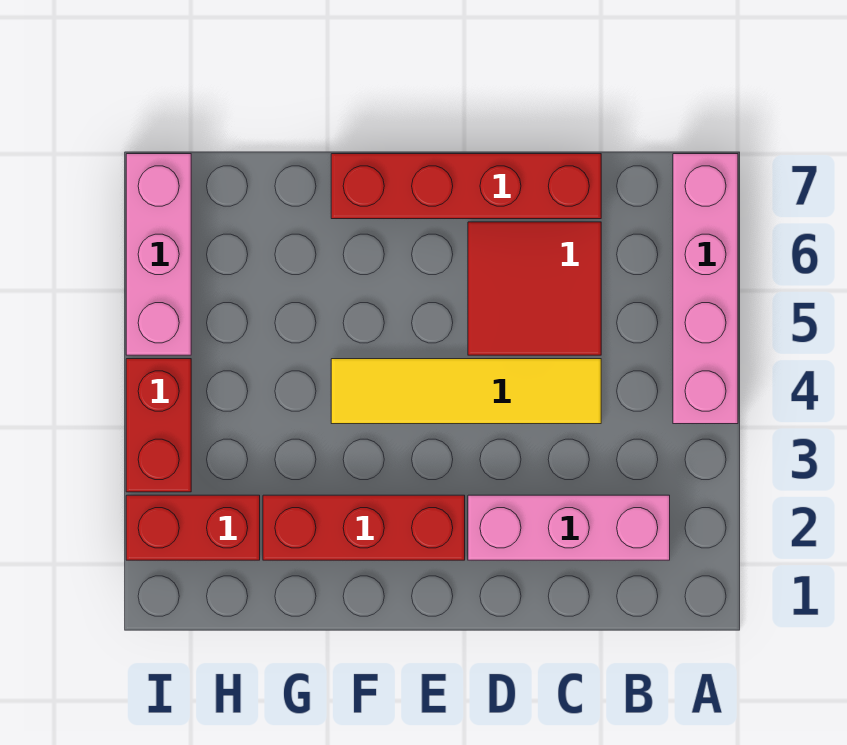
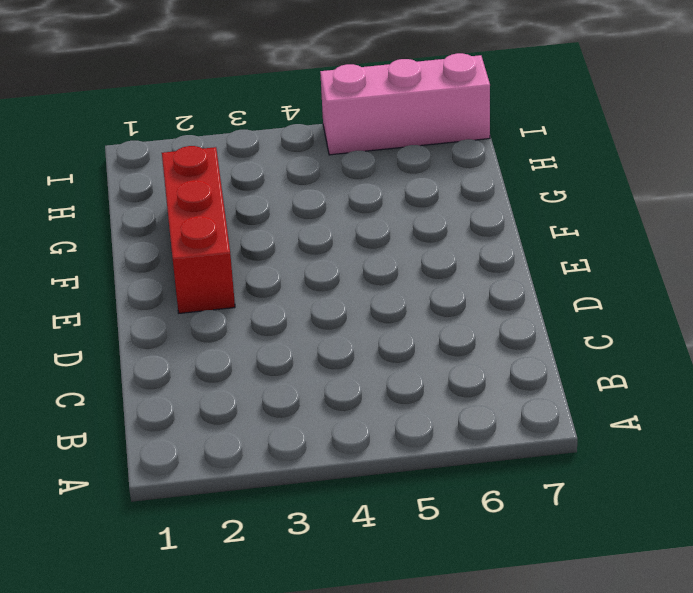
none -> pink 1x4 brick [673,154,738,424]
none -> pink 1x3 brick [468,495,670,560]

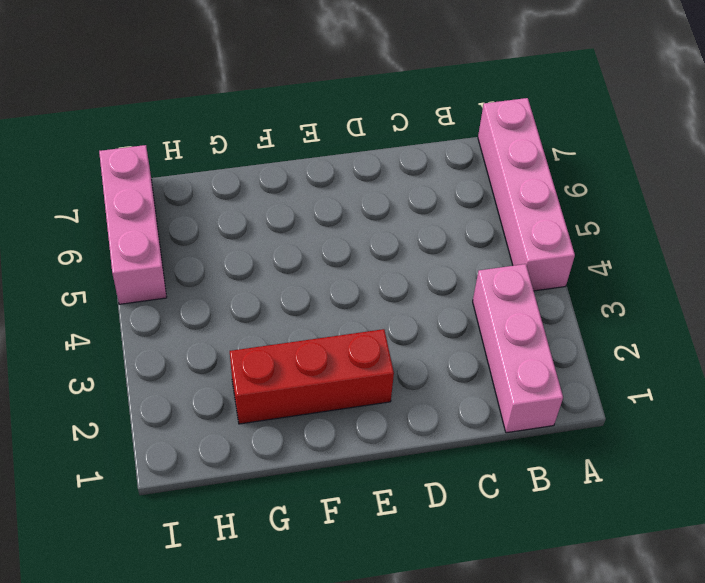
pink 1x3 brick [473,264,563,433] -> pink 1x3 brick turned to [468,495,670,560]
none -> yellow 1x4 tile [331,359,601,424]
none -> red 2x2 tile [468,222,601,355]

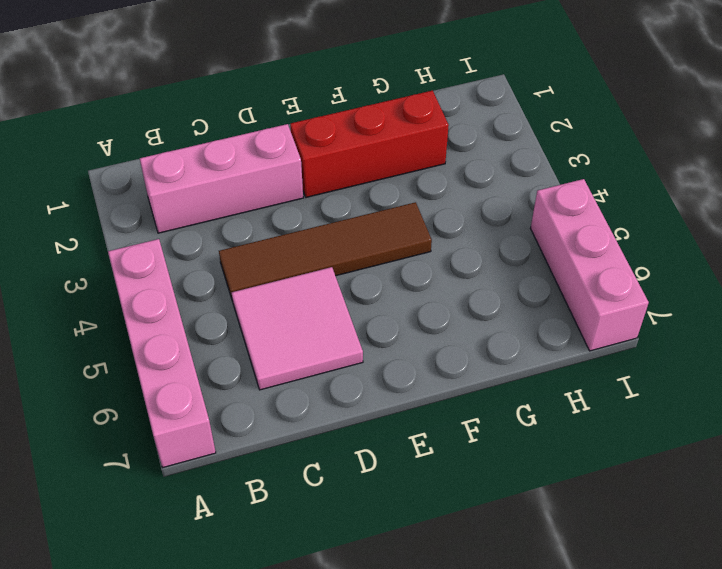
brown 1x4 tile [219,202,432,301] -> yellow 1x4 tile [331,359,601,424]
pink 2x2 tile [232,267,363,390] -> red 2x2 tile [468,222,601,355]
none -> red 1x4 brick [331,154,601,219]
none -> red 1x2 brick [126,495,260,560]

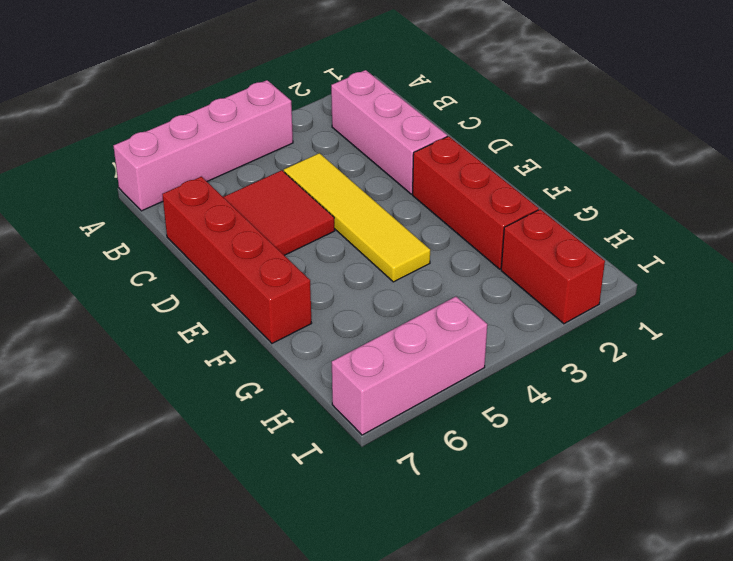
none -> red 1x2 brick [126,359,191,492]

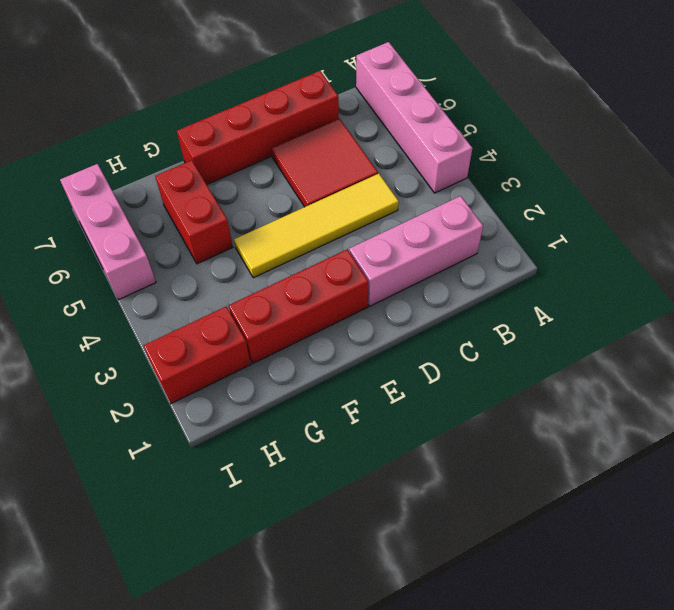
red 1x2 brick [155,160,233,264] -> red 1x2 brick moved to [126,359,191,492]

